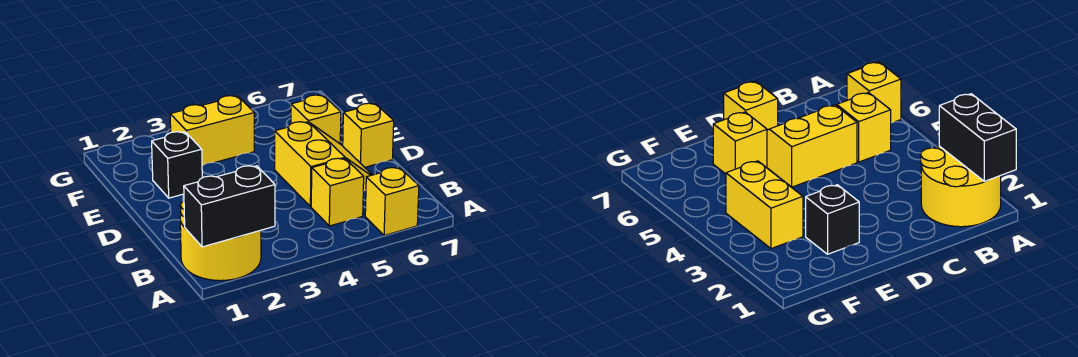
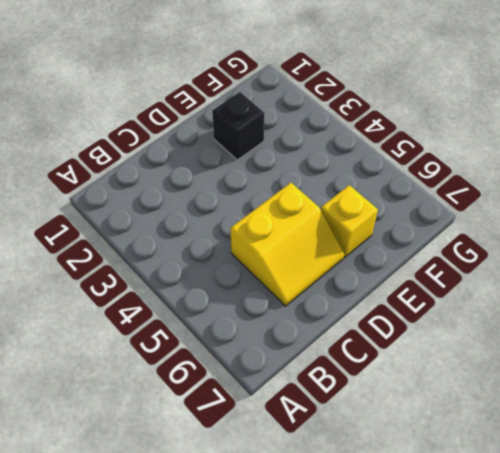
none -> yellow 2x2 round brick [180,201,261,281]
none -> yellow 1x1 brick [365,168,419,235]

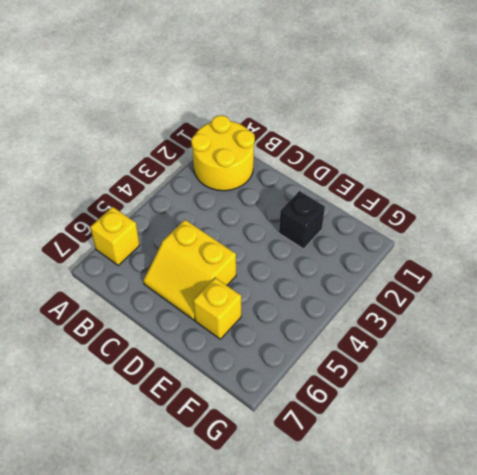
none -> yellow 1x1 brick [311,158,364,226]
none -> yellow 1x1 brick [343,103,394,167]

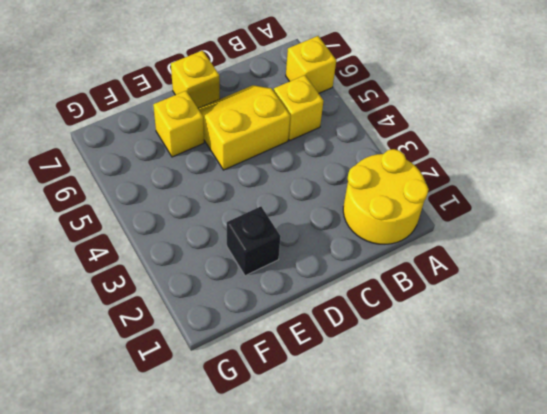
none -> yellow 1x2 brick [170,96,254,166]
none -> black 1x2 brick [184,166,275,247]

